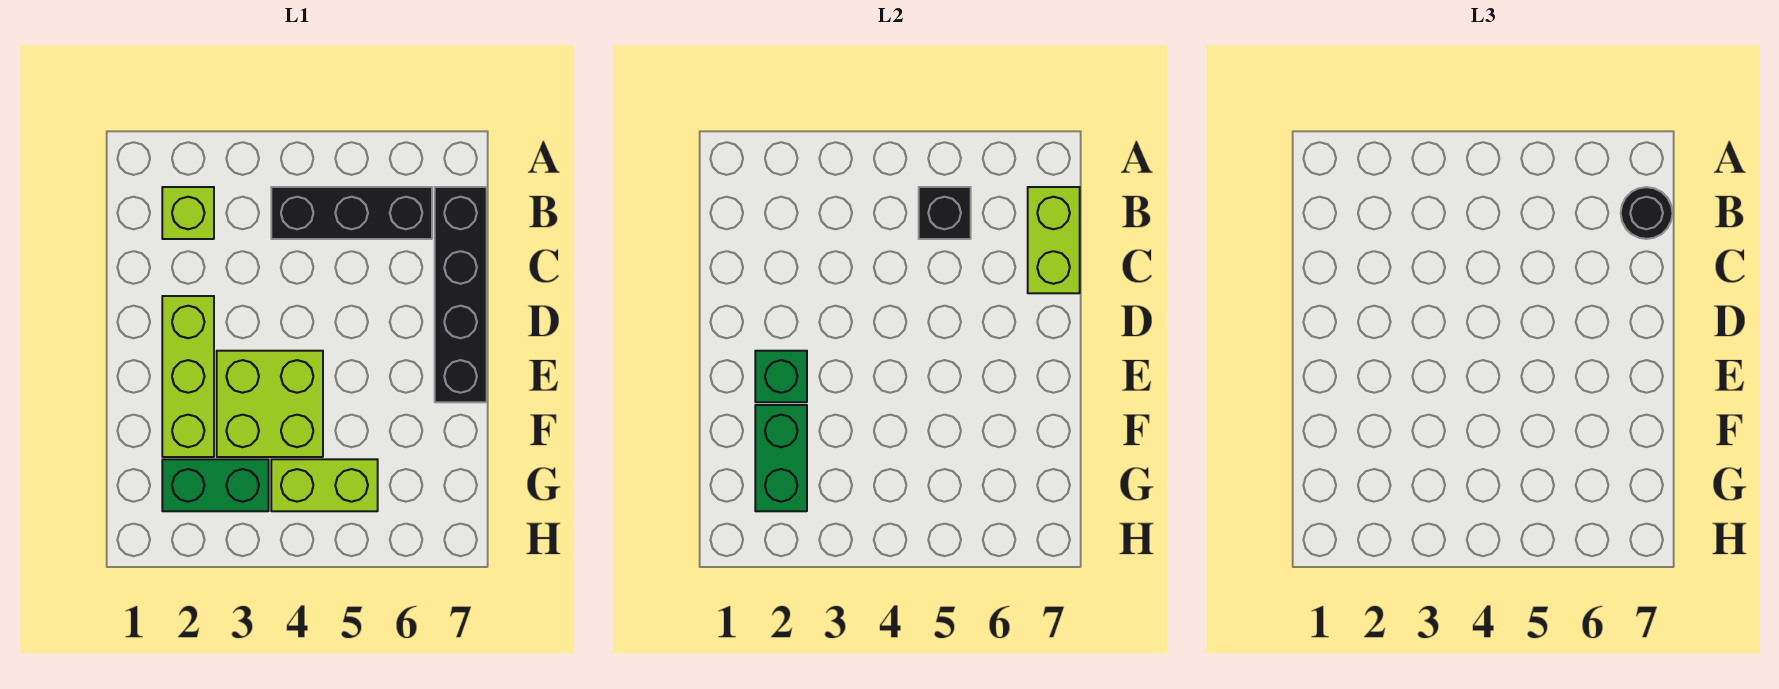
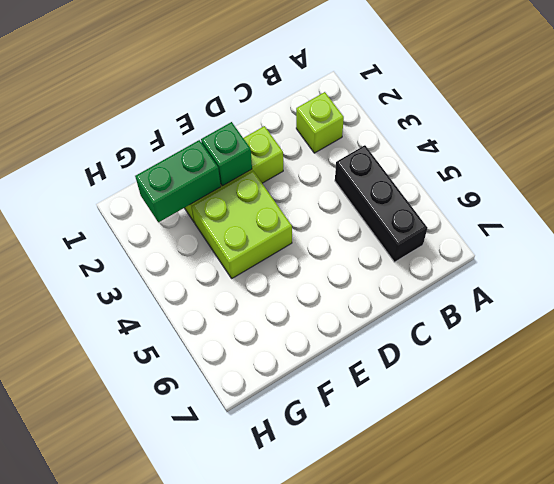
none -> black 1x4 brick [435,187,487,402]
none -> green 1x2 brick [162,459,269,511]
none -> lime 1x2 brick [271,459,378,511]

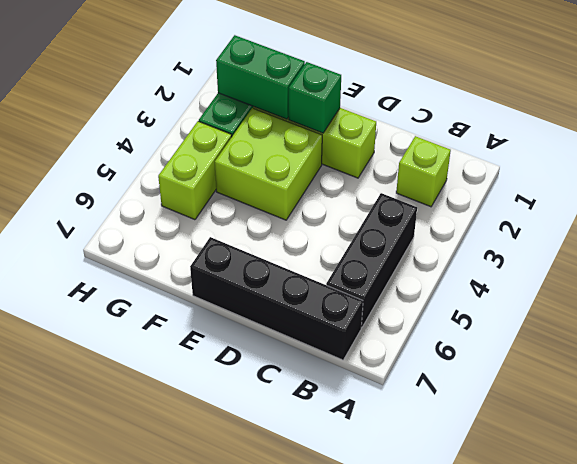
none -> black 1x1 brick [919,187,971,239]
none -> lime 1x2 brick [1028,187,1080,293]
none -> black 1x1 round brick [1621,187,1672,239]

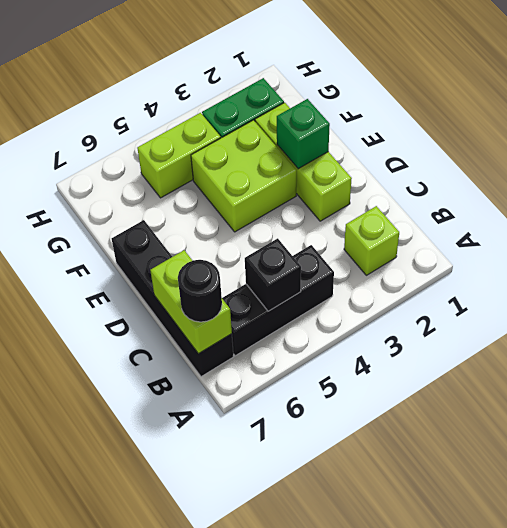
none -> green 1x2 brick [755,405,807,511]

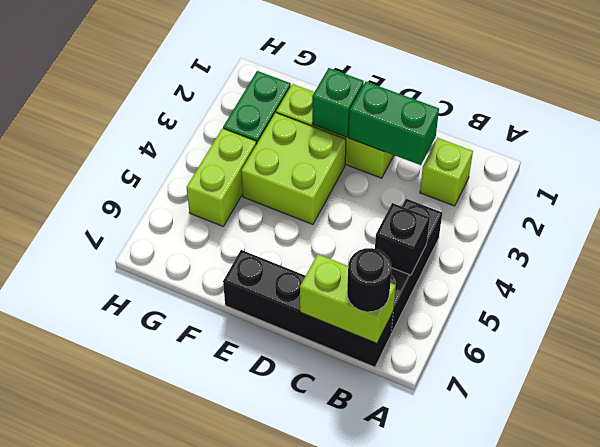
green 1x2 brick [349,82,439,165] -> green 1x2 brick moved to [755,405,807,511]

